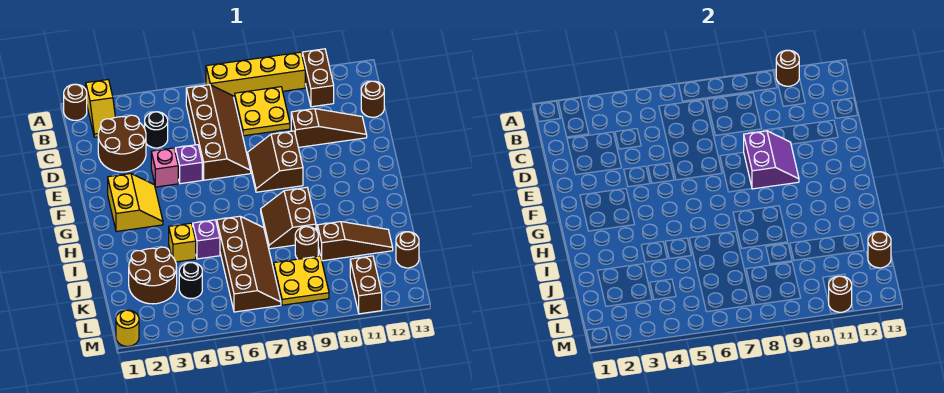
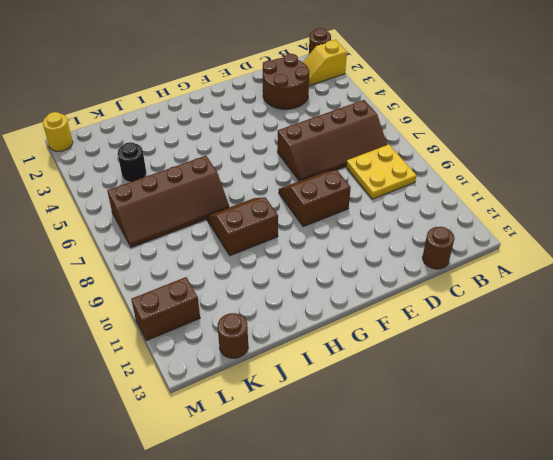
none -> yellow 1x4 brick [206,52,305,98]
none -> brown 1x2 brick [302,49,334,107]
none -> black 1x1 round brick [145,112,168,148]
none -> brown 1x3 slope [291,109,367,147]

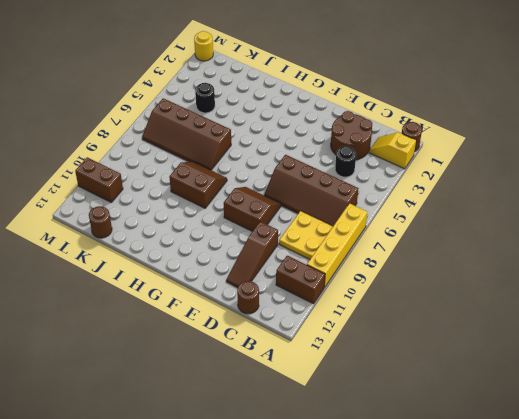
none -> pink 1x1 brick [151,148,178,187]
none -> purple 1x1 brick [175,145,202,184]
none -> yellow 2x2 slope [108,174,163,232]
none -> yellow 1x1 brick [169,223,196,262]

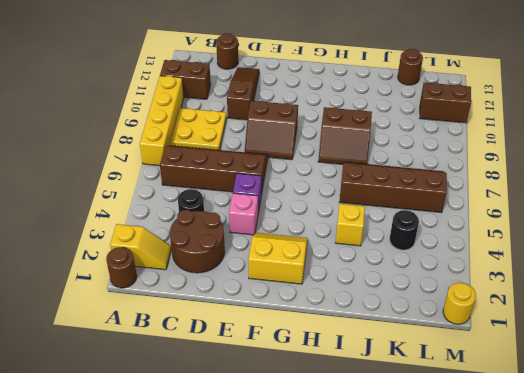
none -> purple 1x1 brick [193,220,220,259]
none -> brown 2x2 round brick [129,247,177,304]
none -> brown 1x1 round brick [295,227,318,259]
none -> brown 1x3 slope [317,222,393,261]

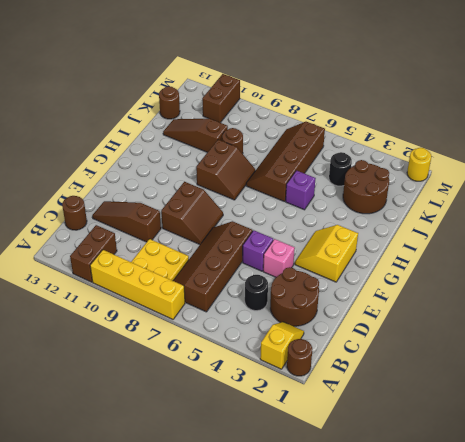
none -> yellow 1x1 brick [169,223,196,262]
none -> yellow 2x2 plate [274,256,329,305]
none -> brown 1x1 round brick [776,50,799,86]
none -> purple 2x2 slope [744,131,799,189]

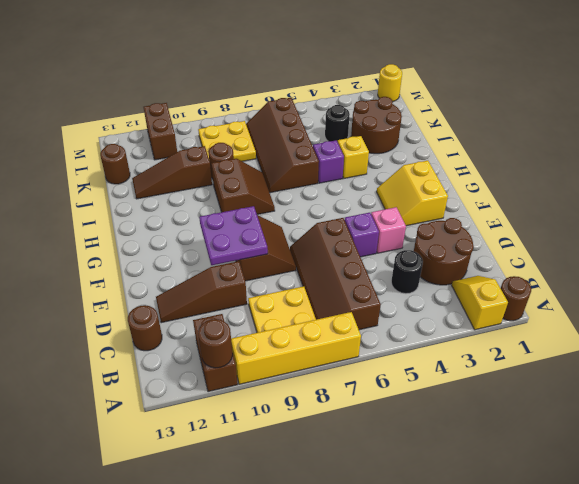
purple 2x2 plate [199,206,268,265] -> purple 2x2 slope [744,131,799,189]
none -> brown 1x1 round brick [868,232,891,268]
none -> brown 1x1 round brick [829,276,852,312]

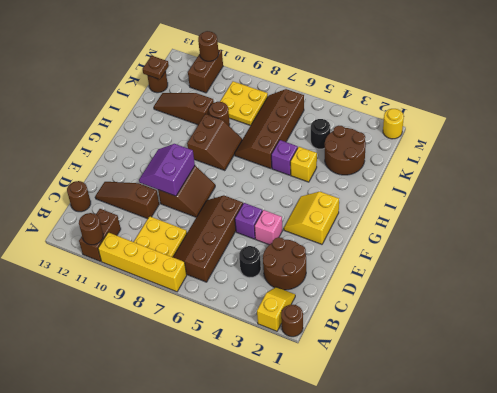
brown 1x1 plate [143,56,169,79] -> brown 1x1 round brick [868,232,891,268]

